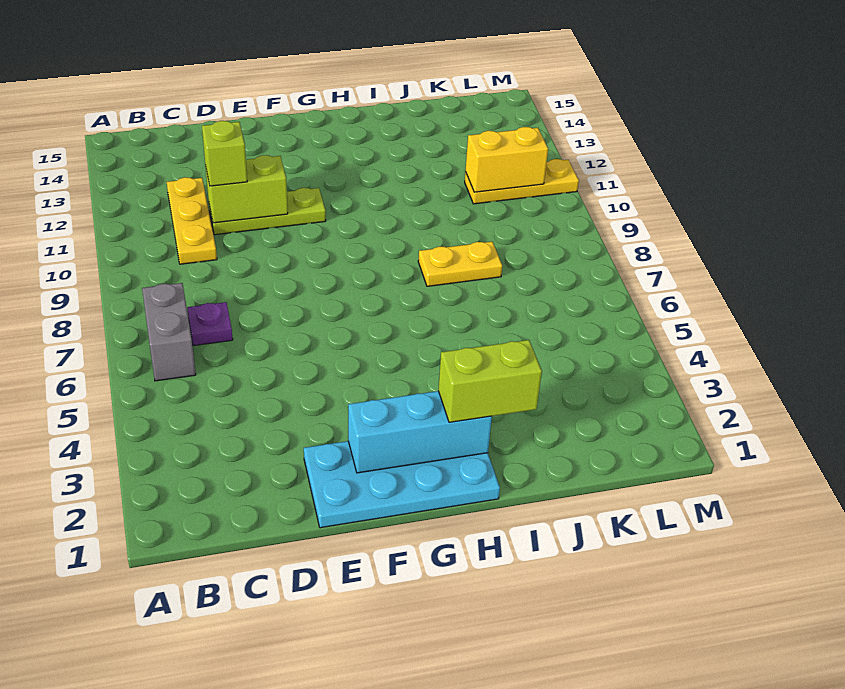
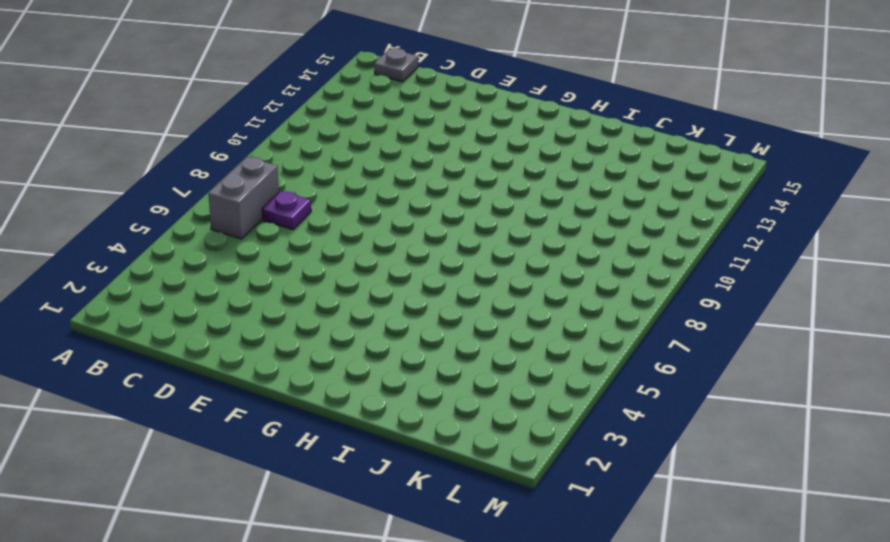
grey 1x1 plate [374,48,418,82] -> none
none -> yellow 1x3 plate [167,177,217,264]
none -> lime 1x3 plate [209,188,326,235]
none -> cyan 2x4 plate [304,441,500,528]

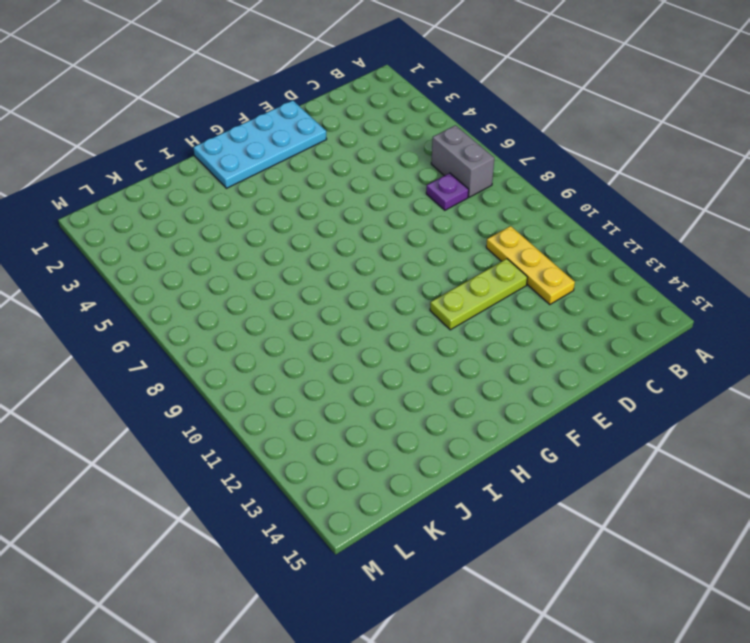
none -> yellow 1x2 plate [418,242,502,286]
none -> yellow 1x3 plate [465,159,579,204]
none -> lime 1x2 brick [205,155,288,223]

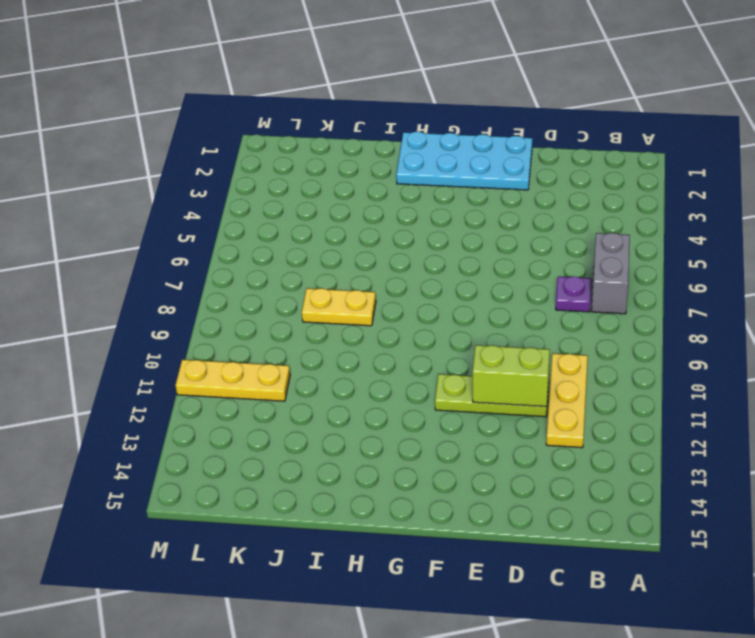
none -> cyan 1x3 brick [348,391,492,473]
none -> yellow 1x2 brick [465,127,548,192]
none -> lime 1x1 brick [202,121,247,186]

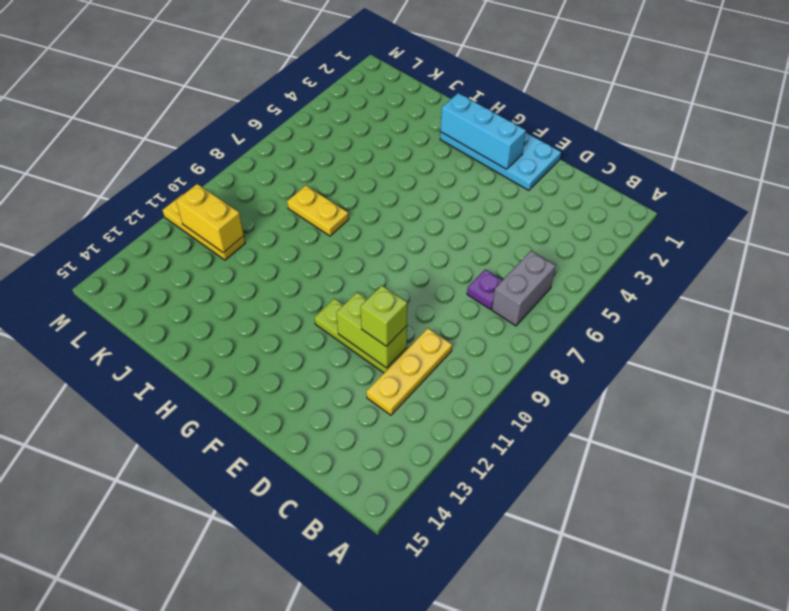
none -> lime 1x2 brick [438,340,542,422]

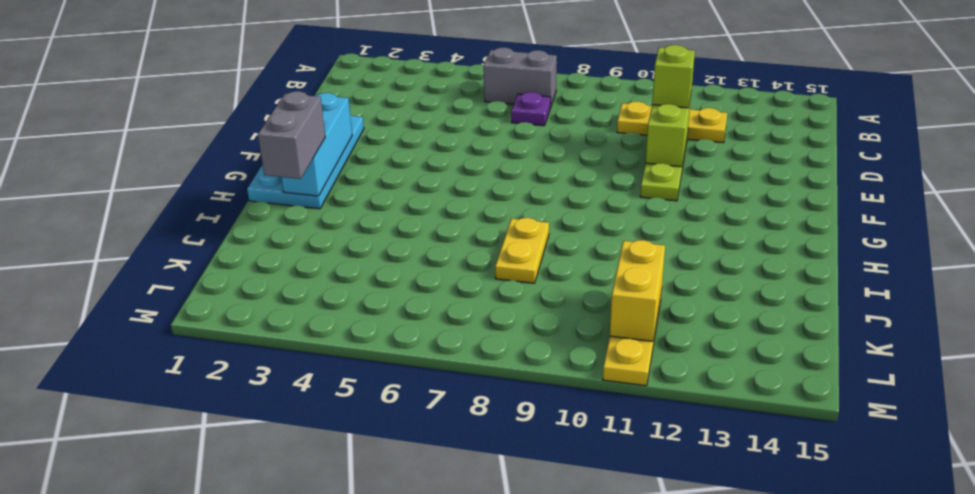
grey 1x2 brick [258,91,325,179] -> lime 1x2 brick [438,340,542,422]

